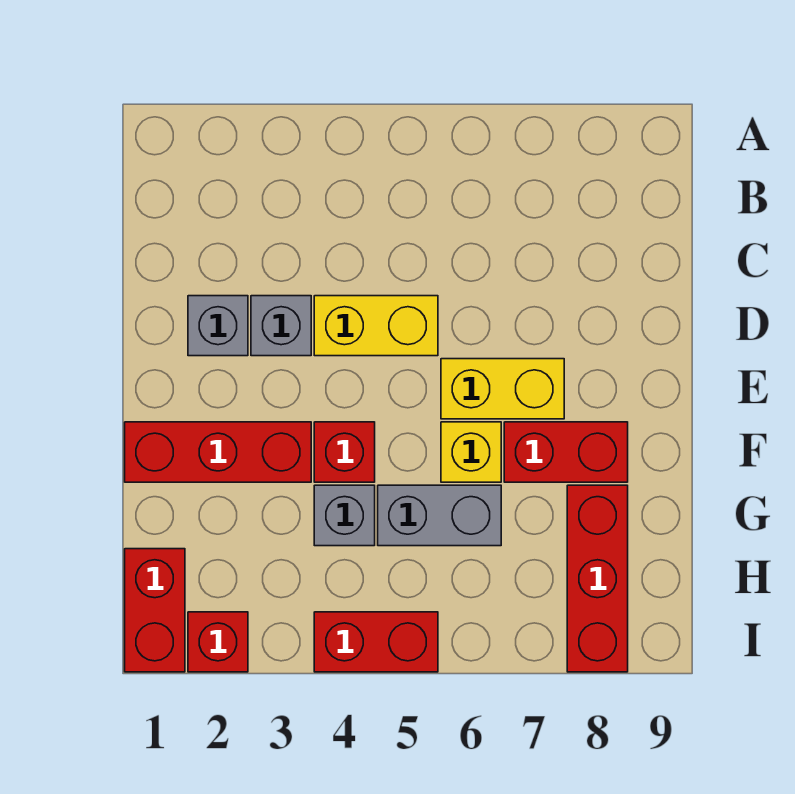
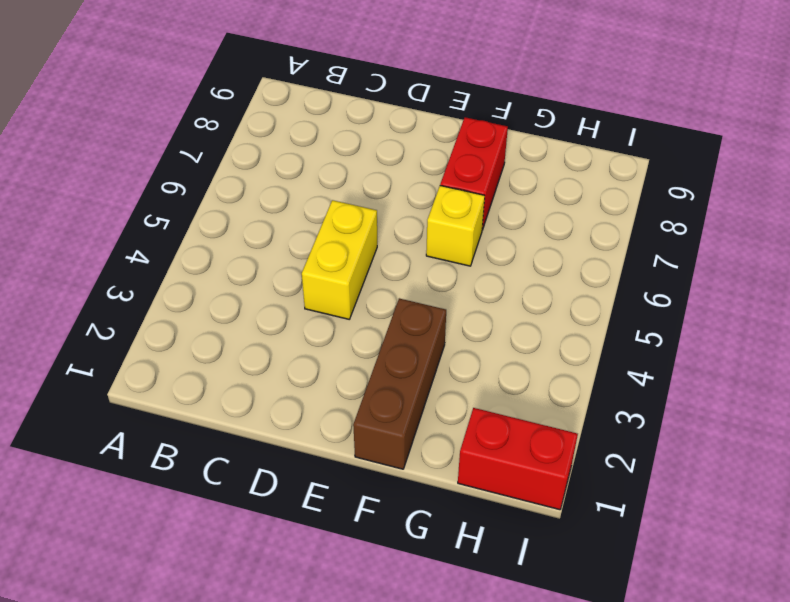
brown 1x3 brick [353,298,446,469] -> red 1x3 brick [125,422,311,482]
none -> grey 1x1 brick [188,296,248,356]
none -> grey 1x1 brick [251,296,311,356]
none -> yellow 1x2 brick [441,359,564,419]

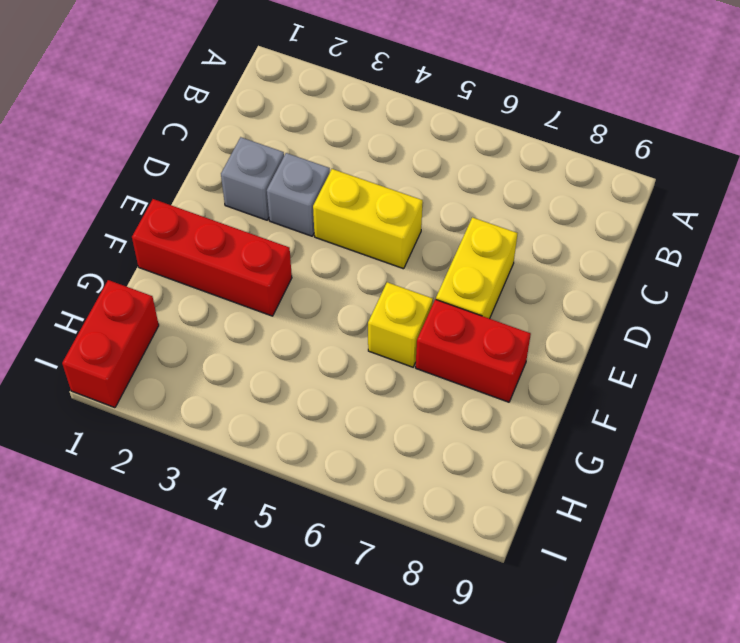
yellow 1x2 brick [436,217,518,319] -> yellow 1x2 brick turned to [441,359,564,419]
none -> red 1x1 brick [314,422,375,482]
none -> grey 1x1 brick [314,485,375,546]
none -> grey 1x2 brick [378,485,501,546]

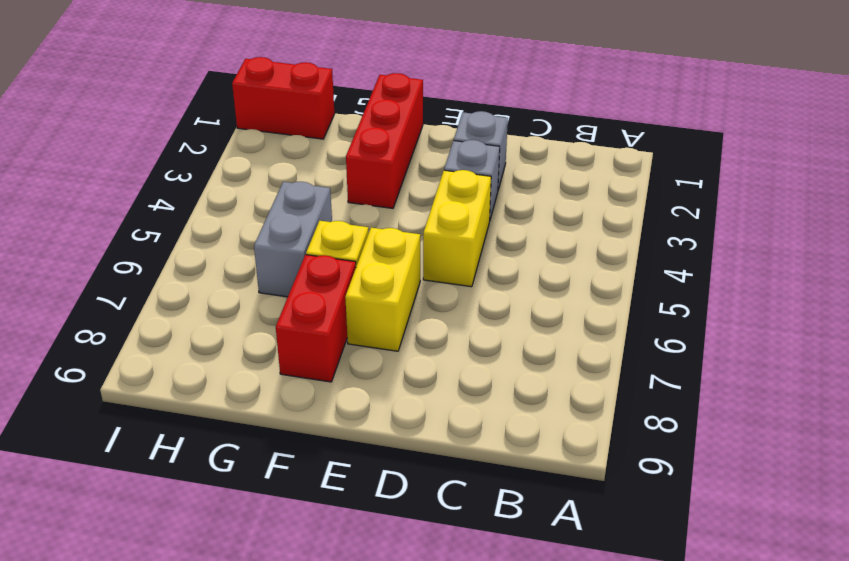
none -> red 1x1 brick [314,422,375,482]
none -> grey 1x1 brick [314,485,375,546]
none -> red 1x3 brick [567,485,628,672]

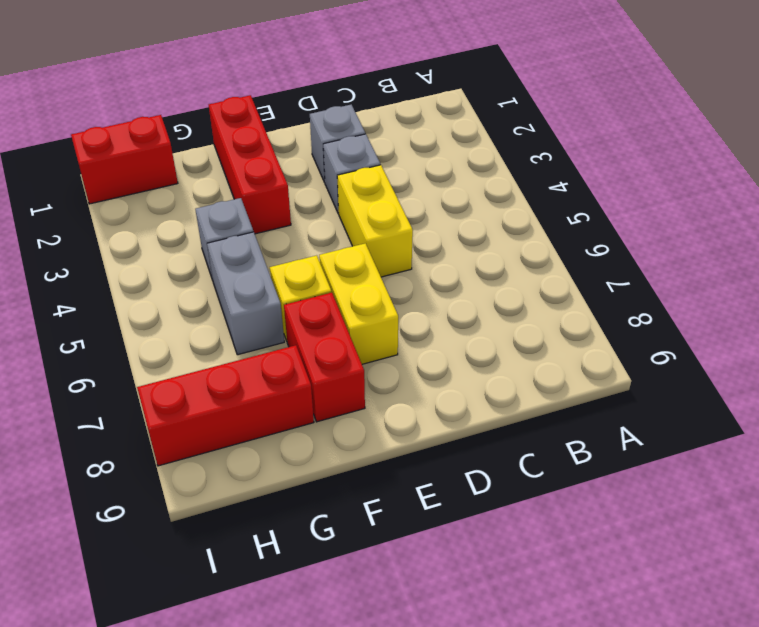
none -> red 1x1 brick [314,422,375,482]
none -> red 1x1 brick [188,612,248,672]
none -> red 1x2 brick [314,612,438,672]

